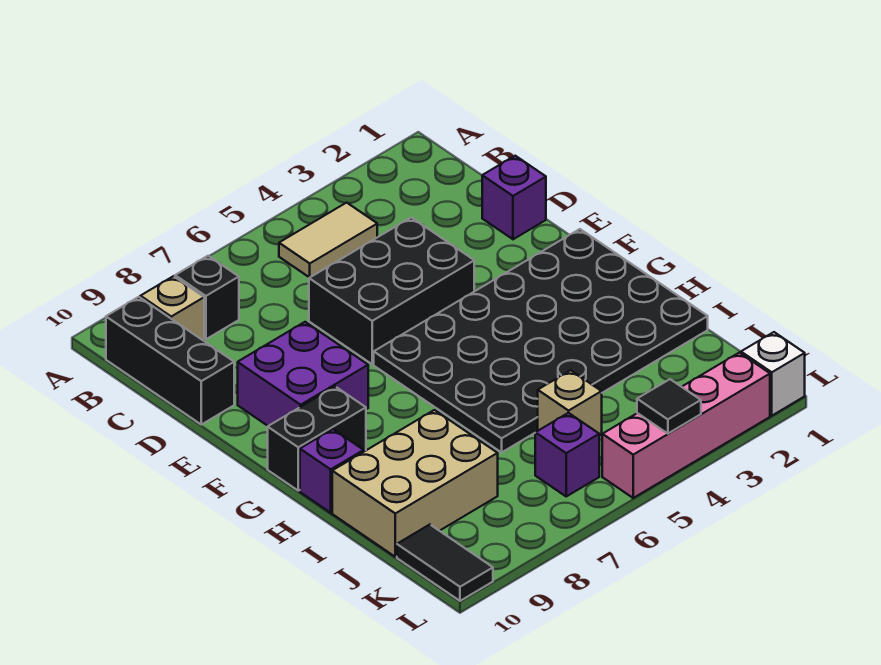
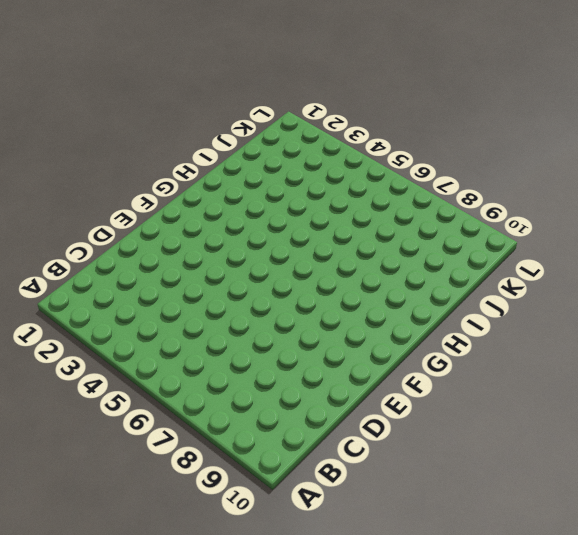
none -> tan 1x2 tile [279,203,377,278]
none -> black 1x1 brick [175,256,239,339]
none -> tan 1x1 brick [140,276,204,341]

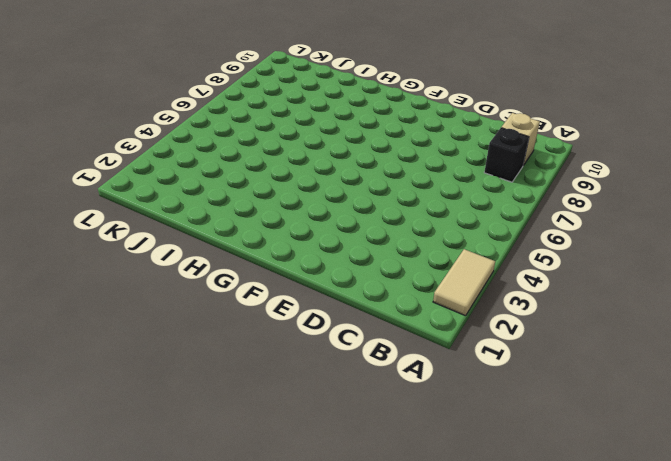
tan 1x2 tile [433,249,495,316] -> tan 1x2 tile moved to [279,203,377,278]
none -> black 1x3 brick [106,297,234,424]
none -> purple 1x1 brick [482,156,546,239]
none -> black 2x3 brick [309,217,474,364]

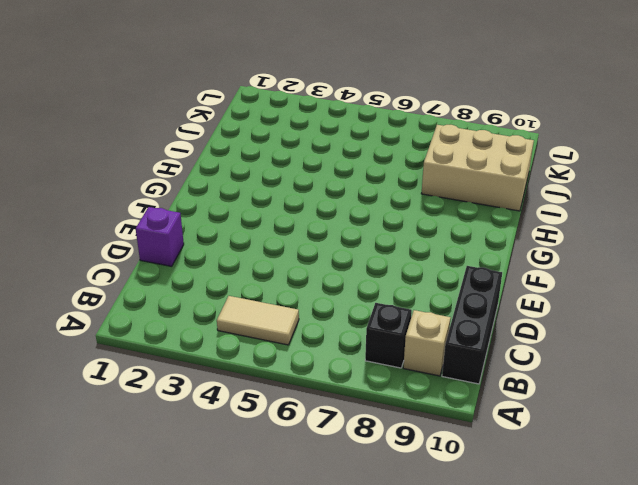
none -> black 2x3 brick [309,217,474,364]
none -> purple 2x2 brick [238,322,368,426]
none -> black 4x6 plate [374,229,708,452]

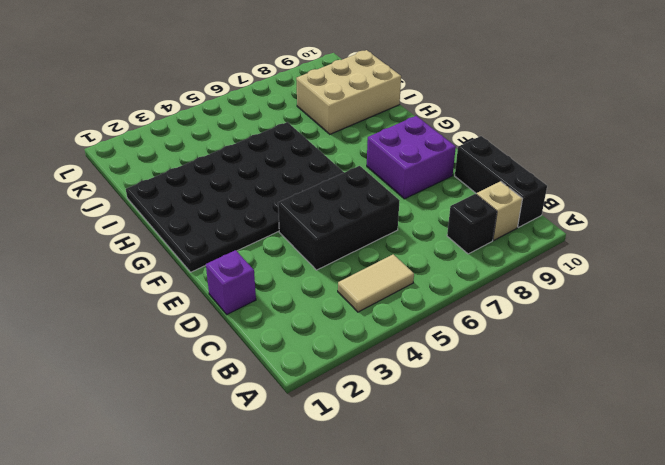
none -> black 1x2 brick [268,387,366,491]
none -> purple 1x1 brick [300,429,364,513]
none -> tan 1x1 brick [538,370,602,436]

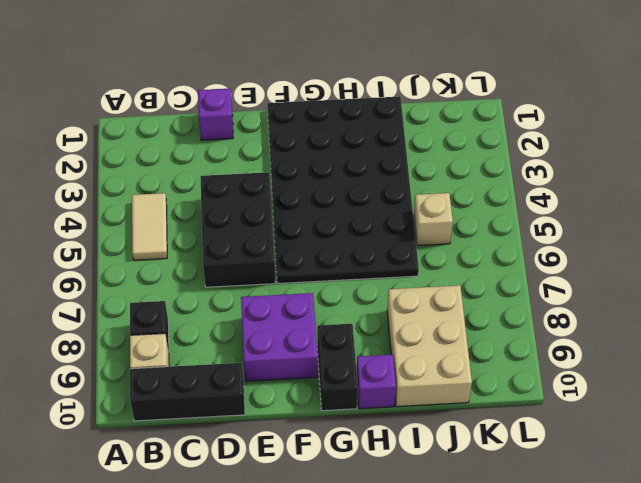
none -> purple 1x1 brick [535,413,599,496]
none -> black 1x2 tile [397,525,493,601]
none -> white 1x1 brick [741,332,805,416]

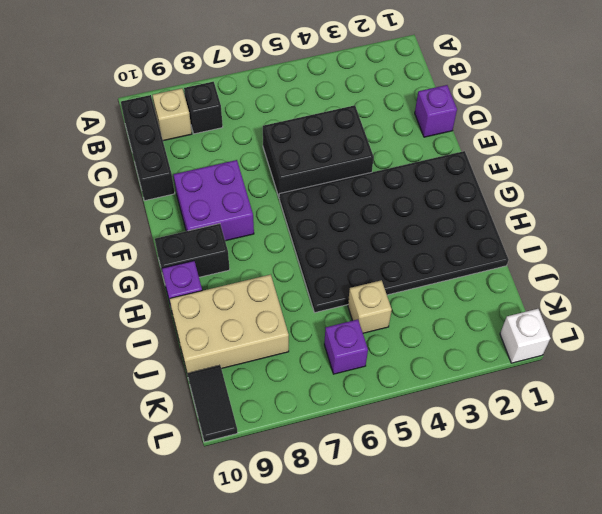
none -> tan 1x2 tile [279,203,377,278]
none -> pink 1x4 brick [602,353,770,498]
none -> black 1x1 tile [637,379,701,434]

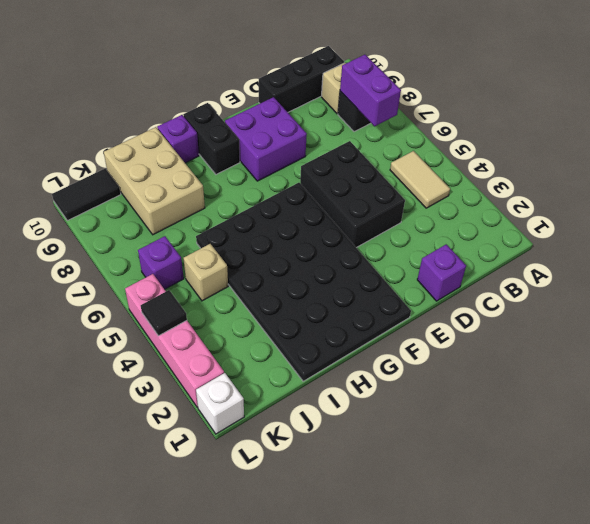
purple 1x2 brick [340,55,401,126] -> none

